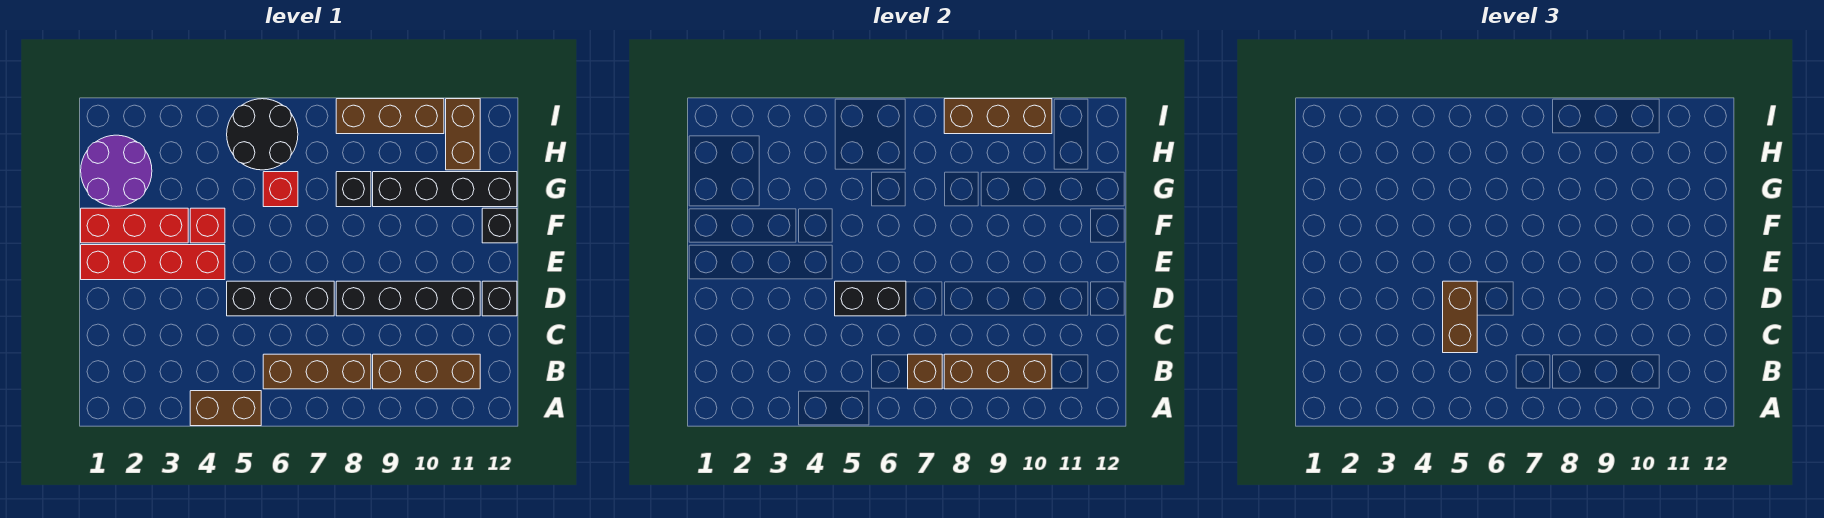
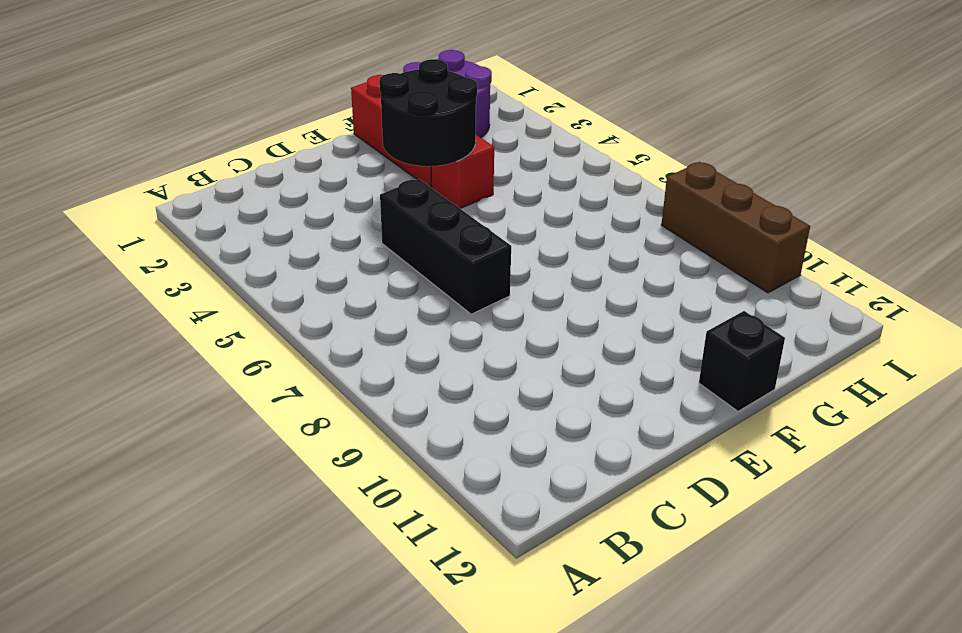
black 2x2 round brick [379,59,477,166] -> black 2x2 round brick moved to [227,99,298,170]
none -> brown 1x2 brick [190,391,261,426]
none -> brown 1x3 brick [263,354,371,389]
none -> brown 1x3 brick [373,354,480,389]

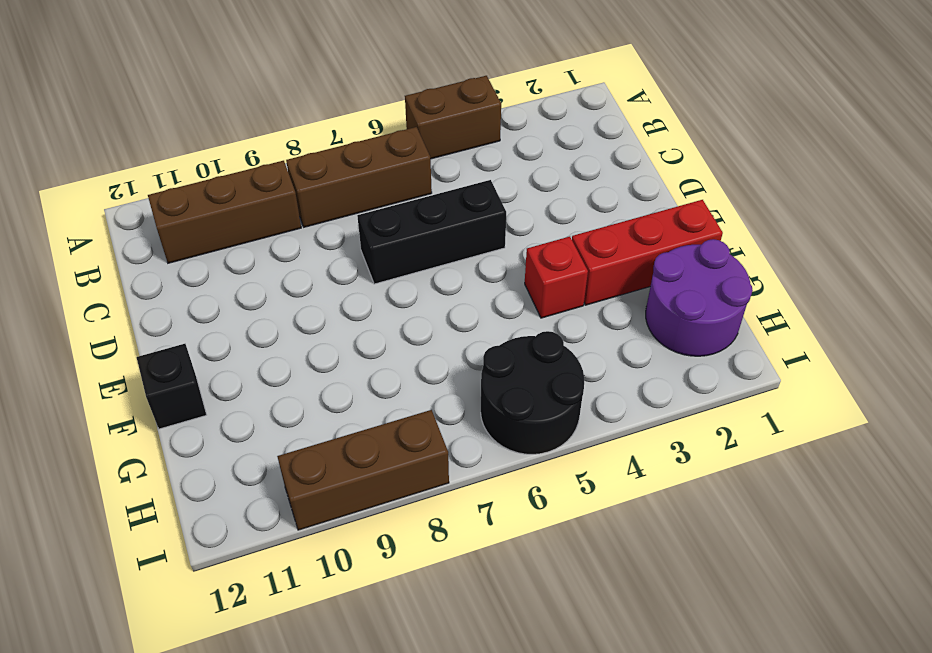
none -> black 1x4 brick [336,281,480,316]
none -> black 1x1 brick [482,281,517,316]
none -> red 1x4 brick [81,245,225,280]

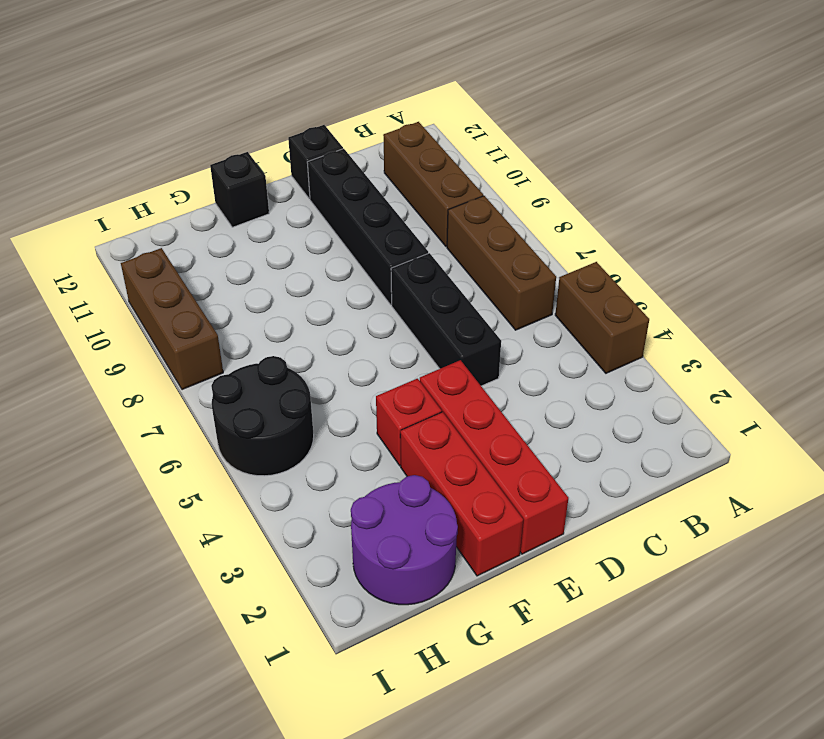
none -> red 1x1 brick [263,172,298,207]
none -> black 1x1 brick [336,172,371,207]
none -> black 1x4 brick [373,172,517,207]

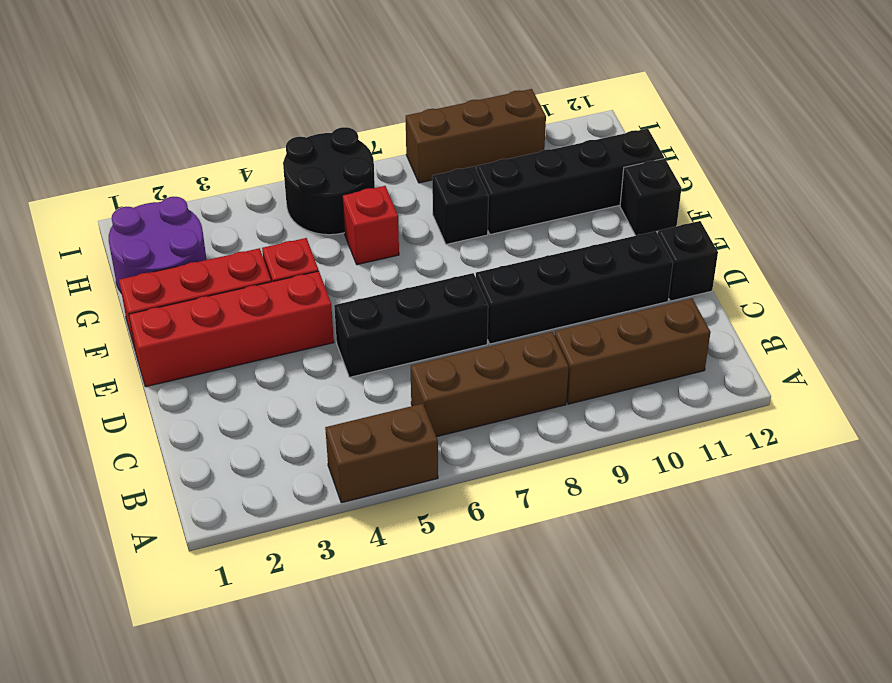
none -> brown 1x2 brick [446,99,480,170]
none -> brown 1x1 brick [908,354,942,389]
none -> brown 1x3 brick [944,354,1052,389]

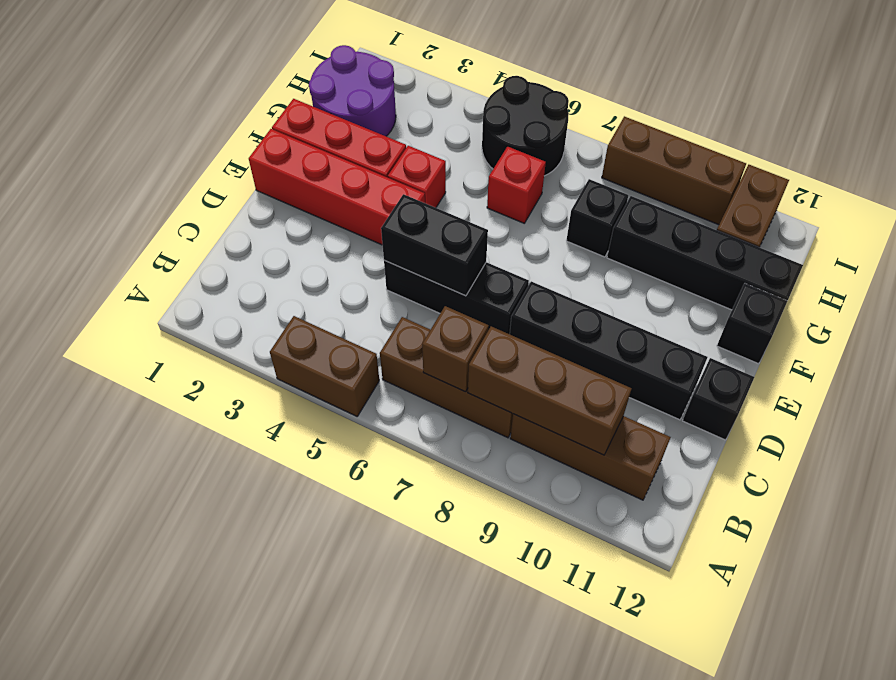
none -> brown 1x3 brick [944,99,1052,134]
none -> brown 1x2 brick [1443,281,1477,353]

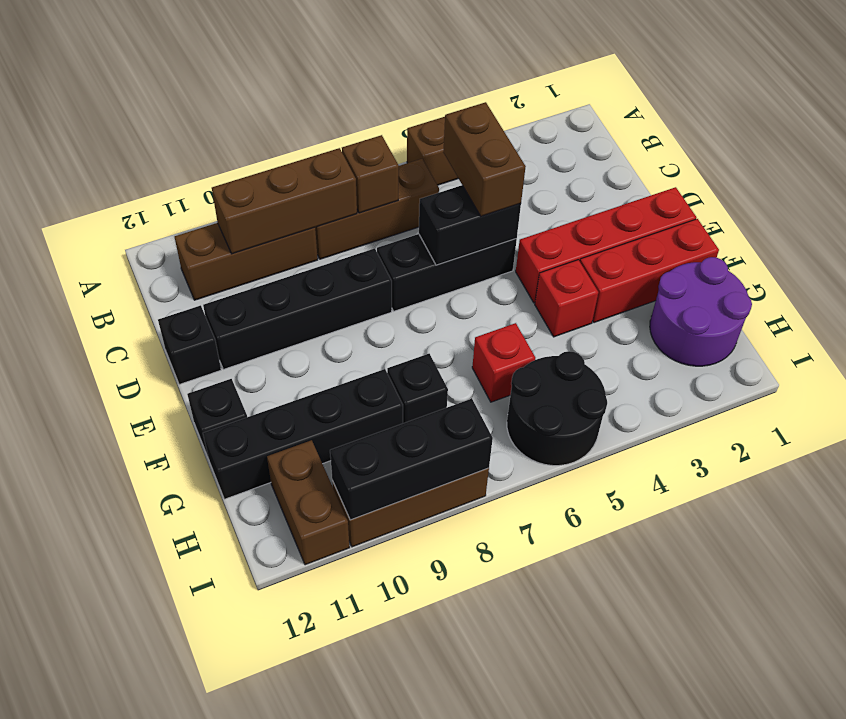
black 1x3 brick [330,399,493,520] -> brown 1x3 brick [944,99,1052,134]

